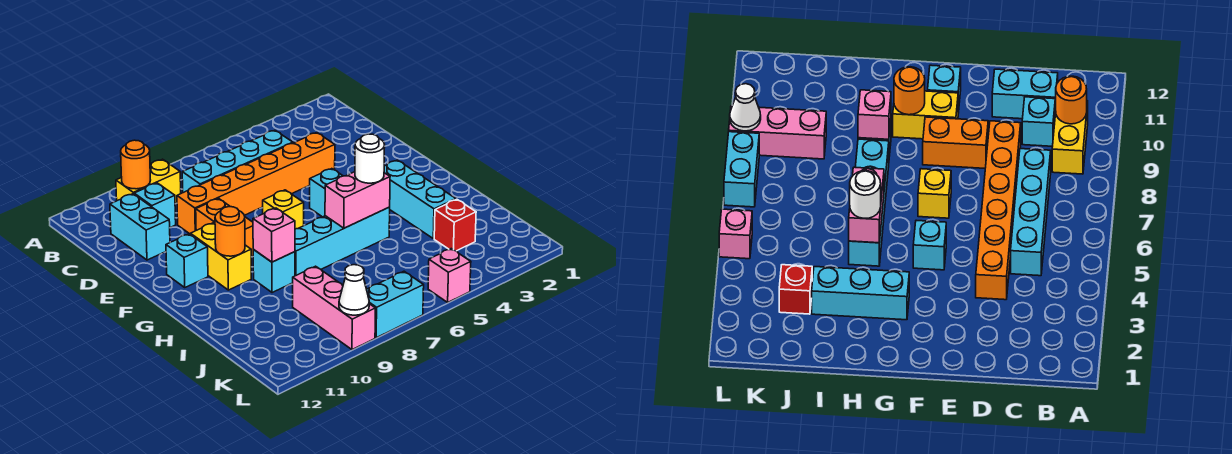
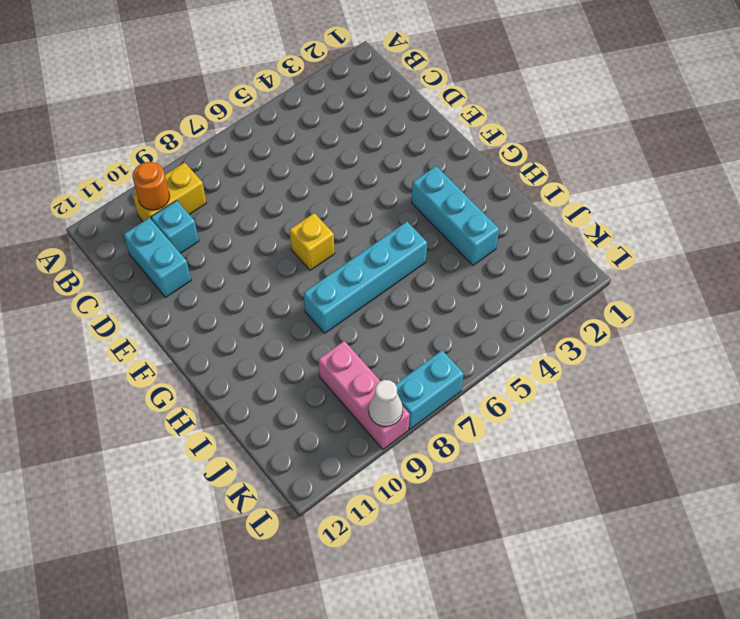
none -> cyan 1x4 brick [182,130,293,193]
none -> orange 1x6 brick [177,133,335,234]
none -> orange 1x2 brick [196,198,254,257]

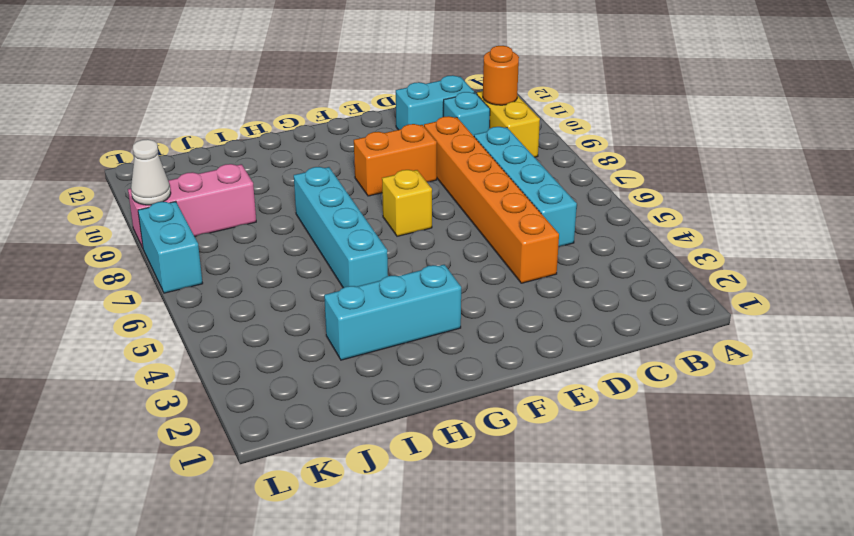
none -> cyan 1x1 brick [310,169,343,217]
none -> yellow 1x2 brick [190,223,251,290]
none -> cyan 1x1 brick [166,234,208,287]

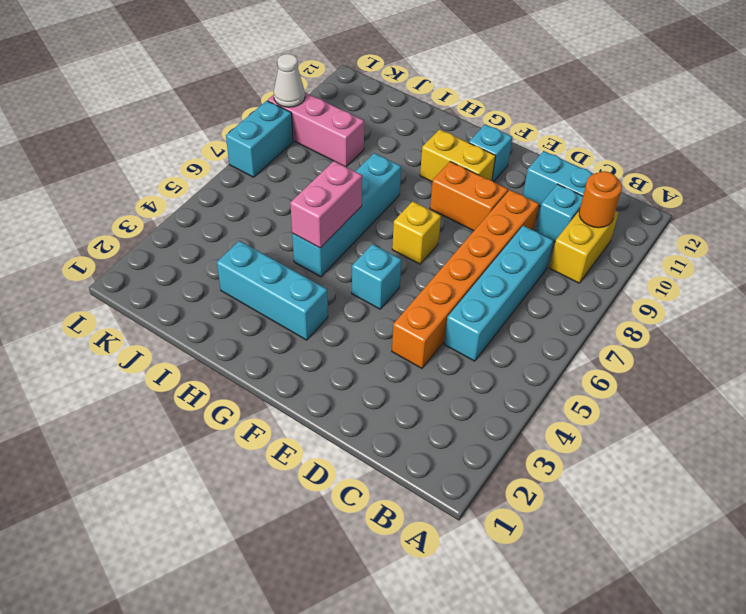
none -> cyan 1x1 brick [253,250,295,293]
none -> red 1x1 brick [434,199,476,251]
none -> pink 1x1 brick [428,249,471,302]

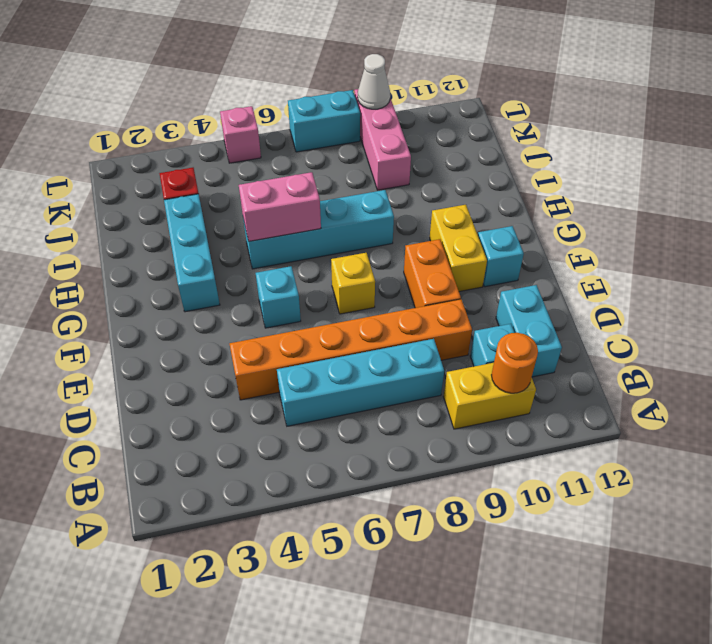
none -> cyan 1x1 brick [253,250,295,293]
none -> orange 1x1 round brick [215,207,245,256]
none -> pink 1x1 brick [253,208,295,262]

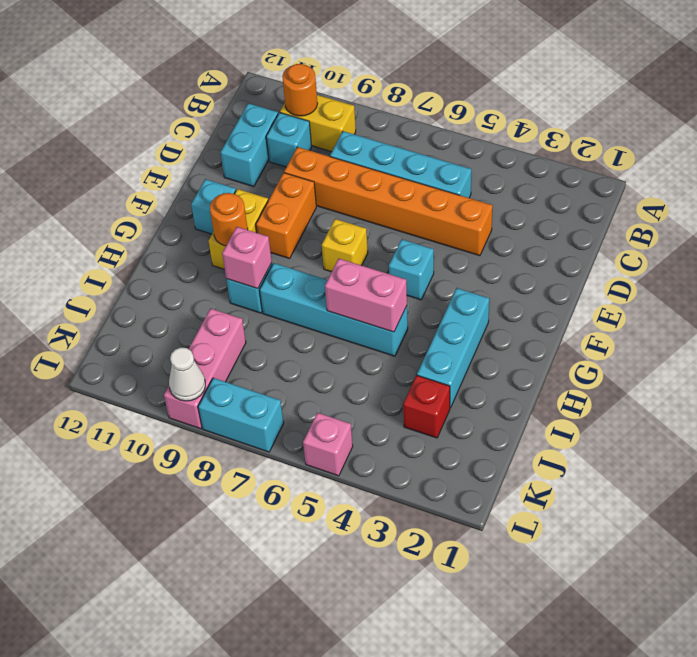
none -> white 1x1 round brick [355,134,385,183]

